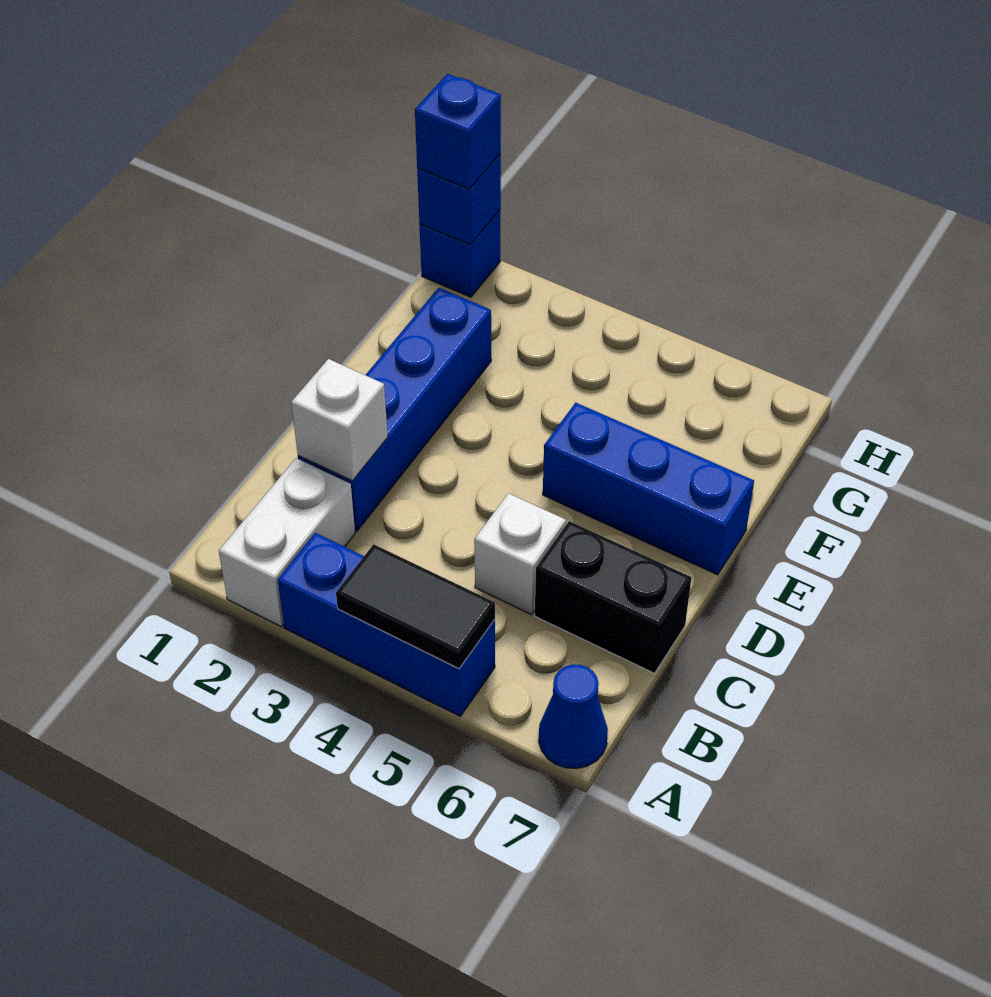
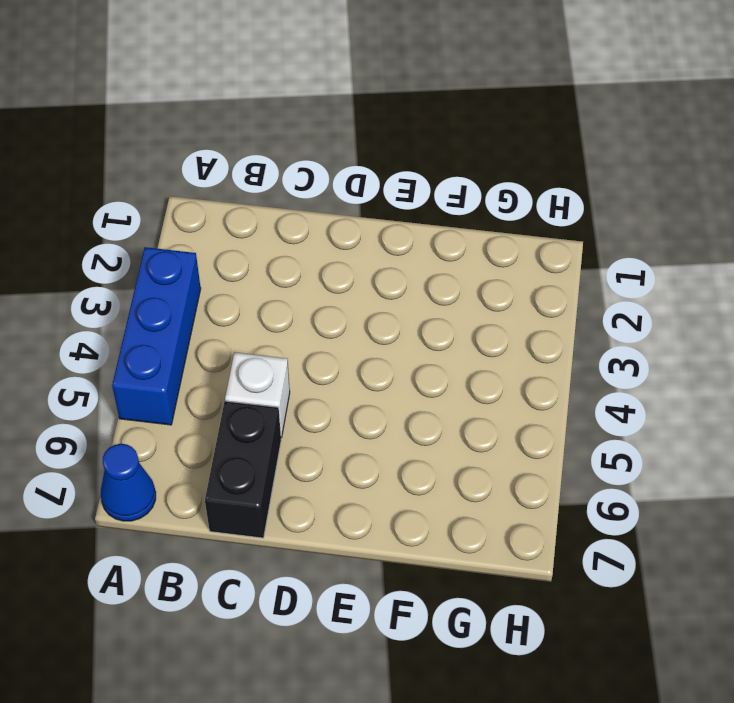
none -> white 1x2 brick [219,458,355,627]
none -> blue 1x4 brick [298,288,491,531]
none -> blue 1x3 brick [543,403,754,575]

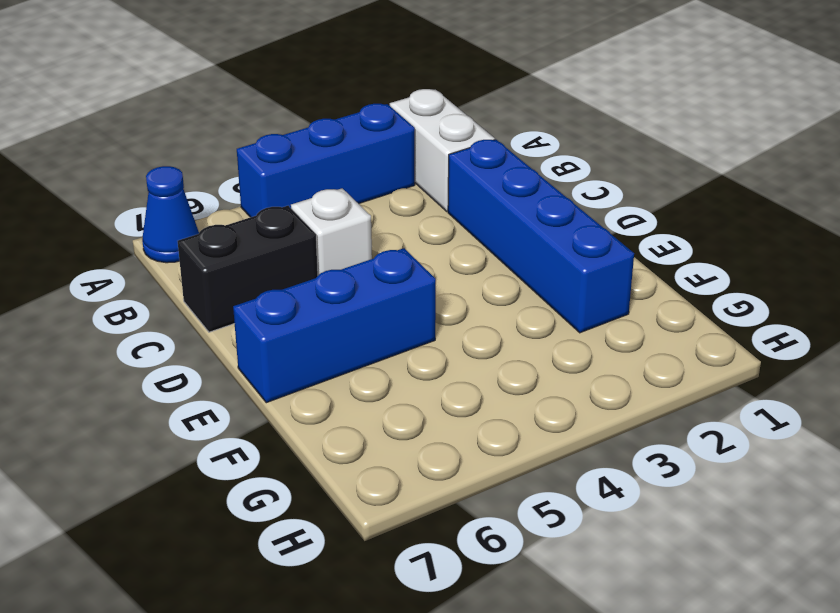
none -> blue 1x1 brick [419,210,500,297]
none -> black 1x2 tile [336,544,495,668]
none -> white 1x1 brick [291,359,388,481]

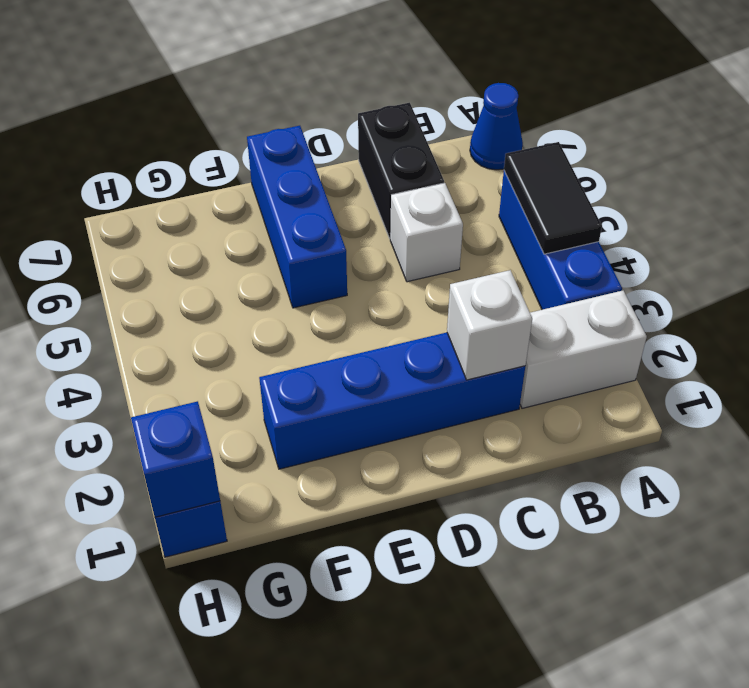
none -> blue 1x1 brick [415,74,501,189]

